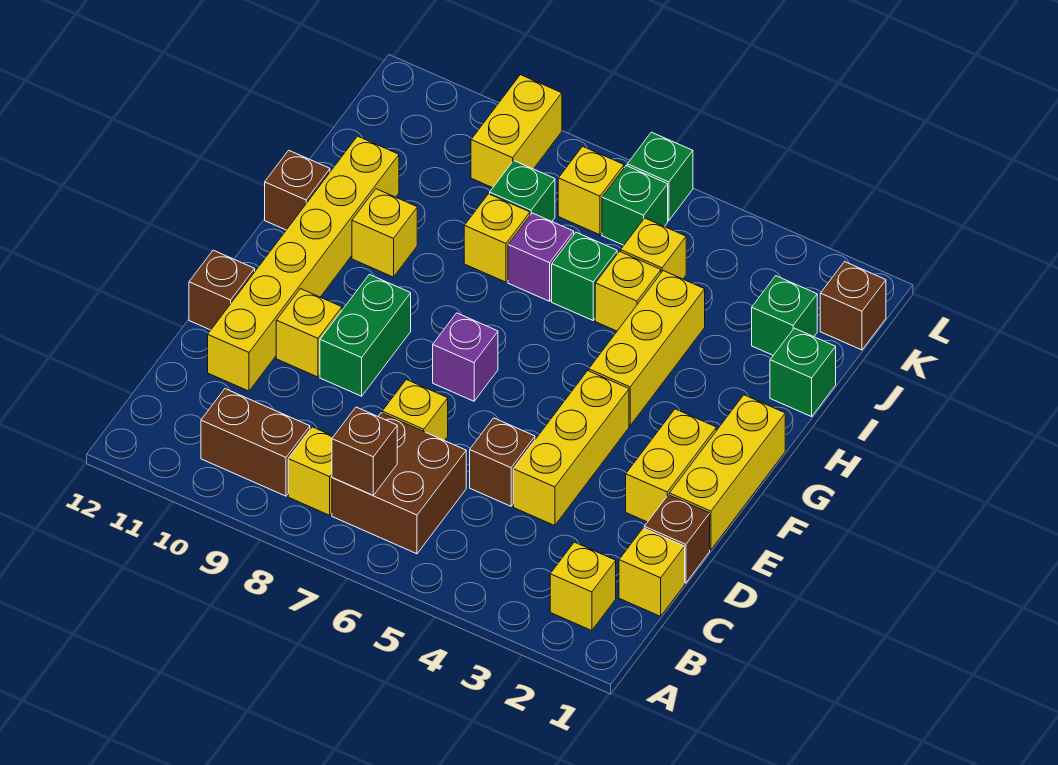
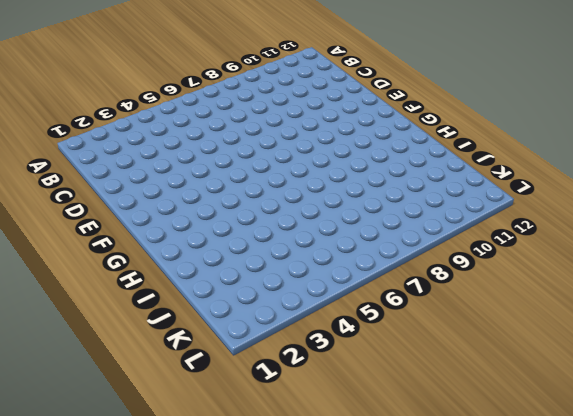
none -> yellow 1x1 brick [550,542,616,631]
none -> brown 2x2 brick [332,413,466,554]
none -> yellow 1x1 brick [288,427,334,515]
none -> brown 1x2 brick [201,389,310,496]

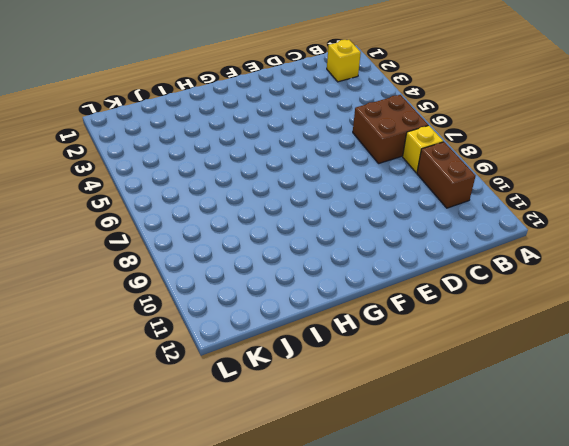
none -> yellow 1x1 brick [619,528,685,616]
none -> brown 1x1 brick [644,495,710,583]
none -> yellow 1x3 brick [513,371,629,526]
none -> brown 1x1 brick [470,418,535,506]

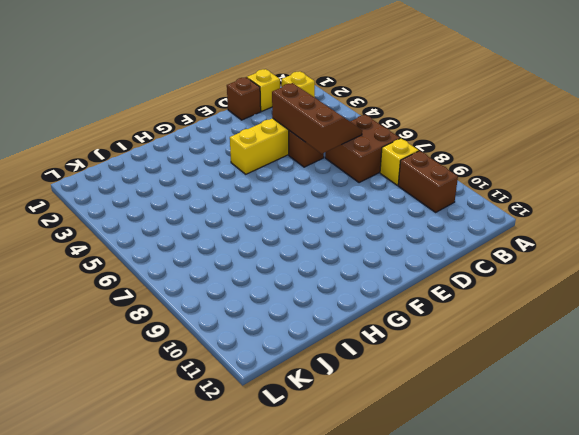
brown 2x3 slope [272,83,362,154] -> none
none -> yellow 1x1 brick [382,380,448,441]
none -> yellow 1x6 brick [208,136,399,391]
none -> yellow 1x3 brick [669,395,785,550]
none -> yellow 1x2 brick [626,409,716,522]

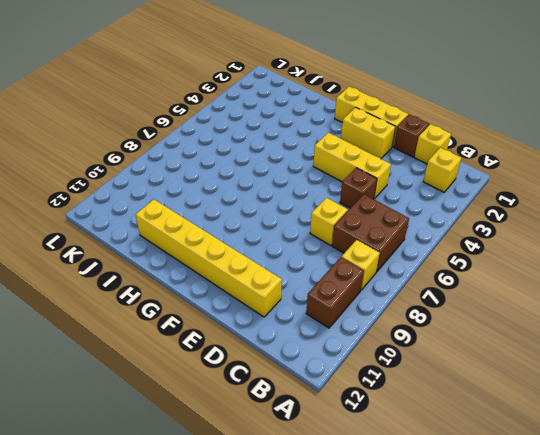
none -> green 1x2 brick [320,275,411,396]
none -> yellow 1x1 brick [276,289,342,377]
none -> brown 1x1 brick [189,250,255,330]
none -> purple 1x1 brick [433,313,498,401]

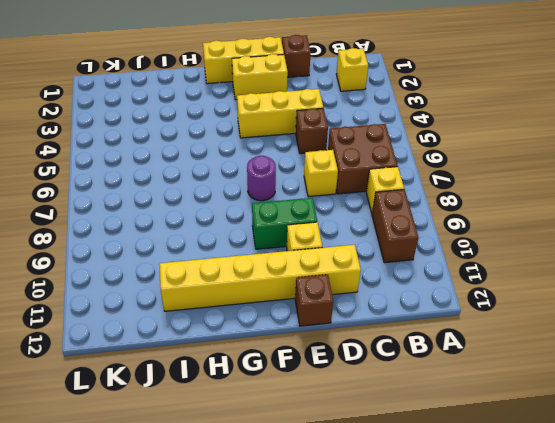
purple 1x1 round brick [247,156,276,201] -> purple 1x1 brick [433,313,498,401]
none -> yellow 1x1 brick [619,528,685,616]
none -> yellow 1x3 brick [589,271,705,425]
none -> yellow 1x1 brick [352,189,417,277]
none -> brown 1x1 brick [265,150,330,230]

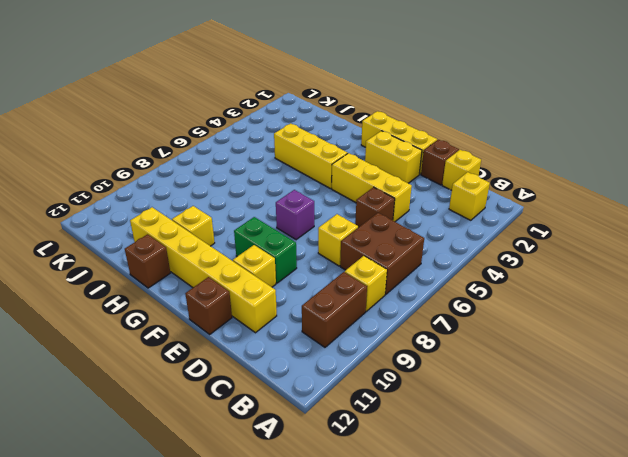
none -> green 1x1 brick [770,328,836,417]
none -> yellow 1x1 brick [595,251,661,331]
none -> green 1x1 brick [552,232,617,320]
none -> purple 1x1 brick [508,213,574,301]

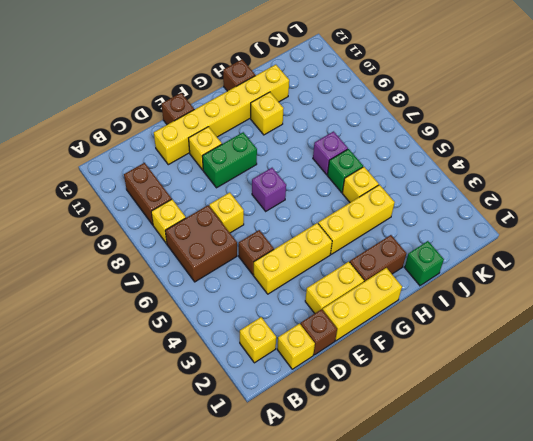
brown 1x2 brick [350,235,406,282] -> none
none -> yellow 1x1 brick [464,194,530,282]
none -> green 1x1 brick [752,276,817,355]
none -> yellow 1x1 brick [621,218,686,279]
none -> green 1x1 brick [490,161,555,221]

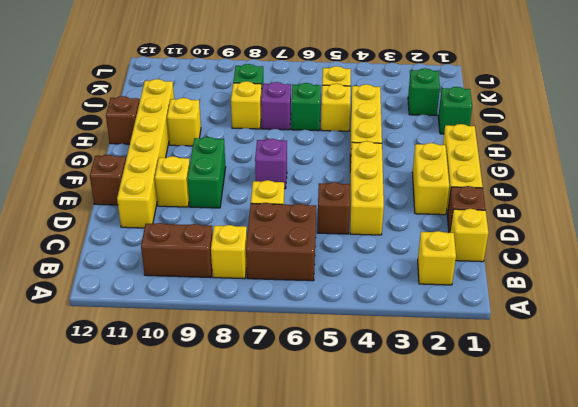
none -> brown 1x1 brick [820,262,886,350]
none -> green 1x1 brick [602,166,668,245]
none -> yellow 1x1 brick [558,146,624,235]
none -> yellow 1x2 brick [471,75,562,188]

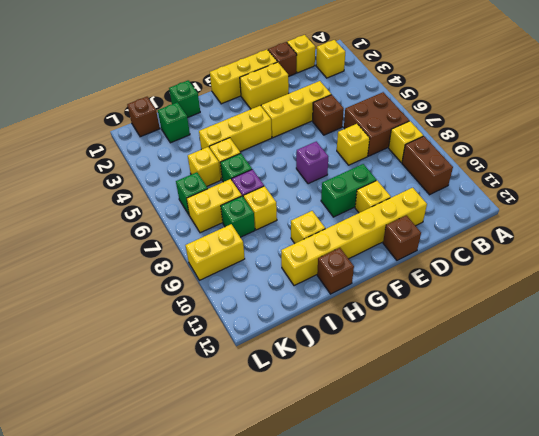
yellow 1x2 brick [187,179,242,233] -> yellow 1x1 brick [558,146,624,235]
none -> green 1x1 brick [627,132,693,221]
none -> brown 1x1 brick [332,407,397,495]

